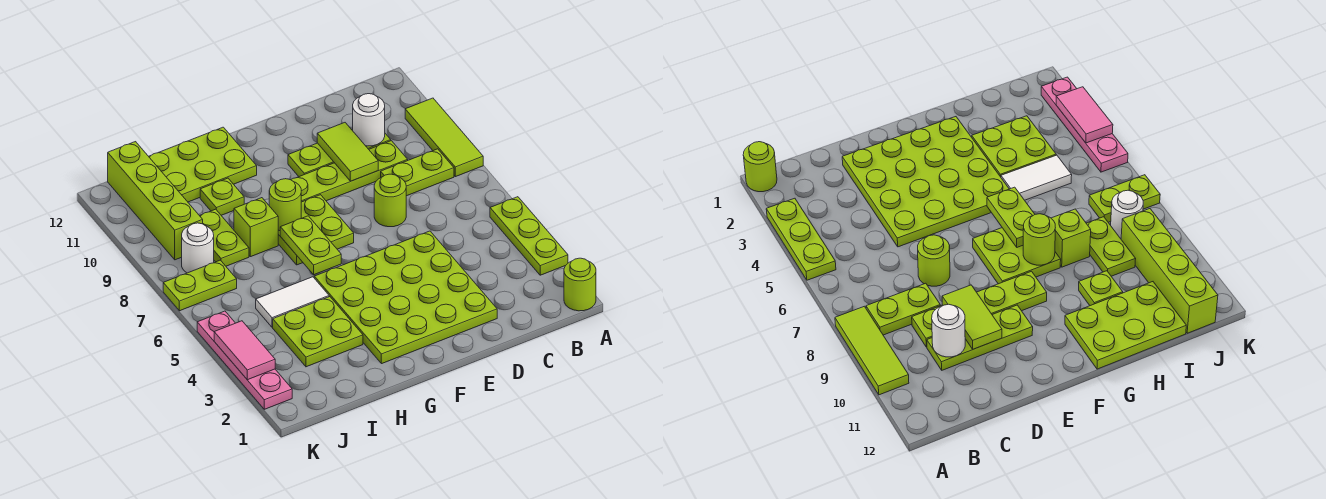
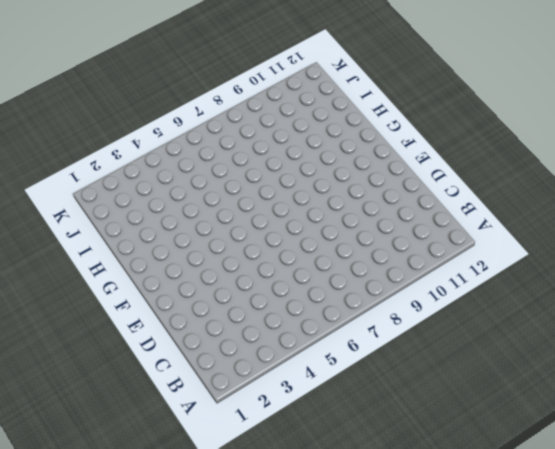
none -> lime 1x1 round brick [564,258,596,311]
none -> lime 1x3 plate [490,197,568,275]
none -> lime 1x3 tile [405,98,483,177]

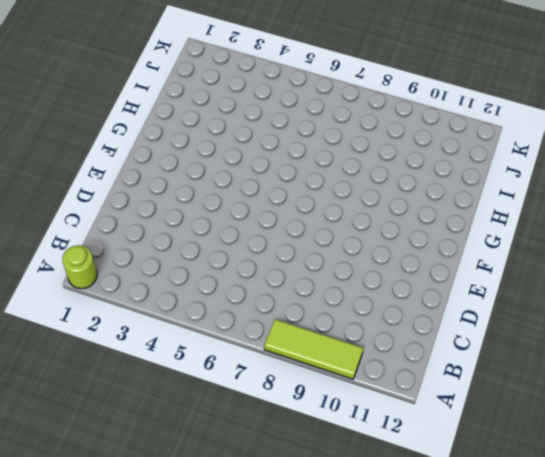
none -> lime 1x3 plate [490,197,568,275]
none -> lime 1x2 plate [381,149,454,196]
none -> lime 1x4 plate [291,141,408,202]

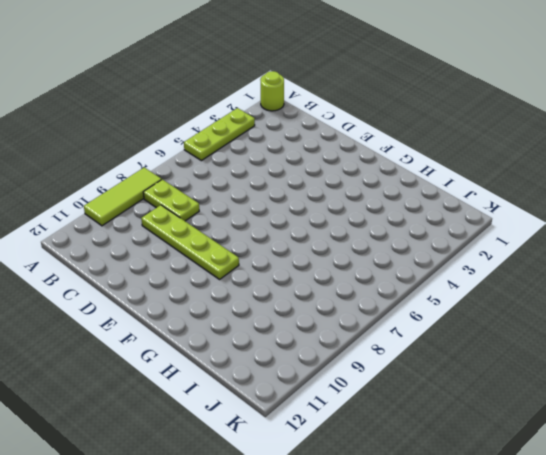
none -> lime 1x3 plate [288,129,391,177]
none -> lime 4x4 plate [314,231,497,364]
none -> lime 1x1 round brick [374,174,406,227]

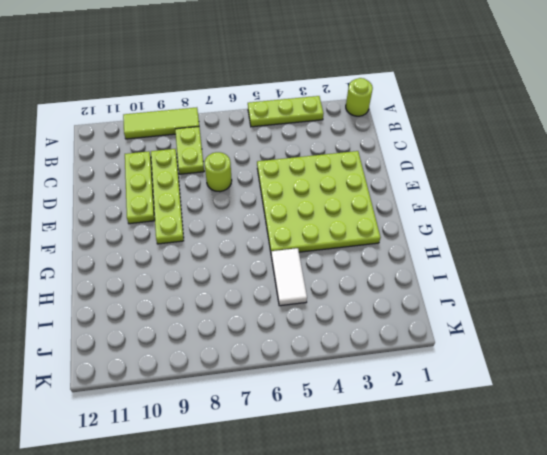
none -> lime 2x2 plate [278,195,354,265]
none -> lime 2x3 plate [149,127,257,202]
none -> lime 2x2 plate [273,297,363,367]

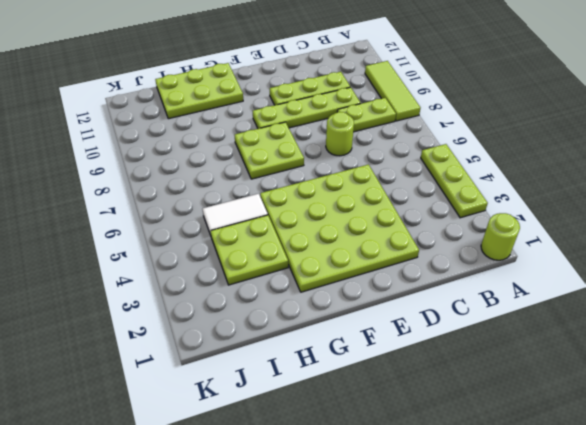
none -> lime 1x1 brick [234,198,278,257]
none -> lime 1x1 plate [200,178,244,215]
none -> lime 1x2 plate [200,209,249,266]

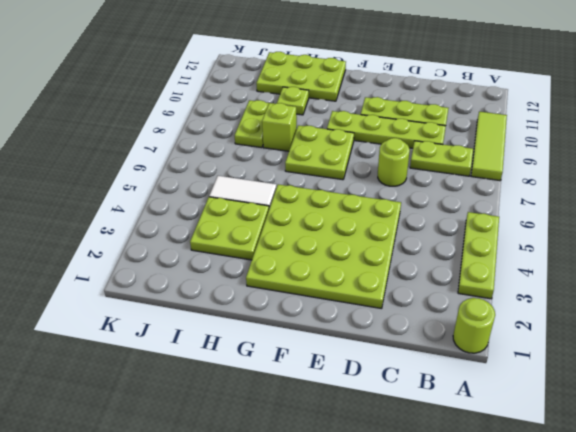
none -> lime 1x2 plate [163,260,237,311]
none -> white 1x1 round brick [182,223,214,273]
none -> lime 1x4 brick [108,142,203,260]

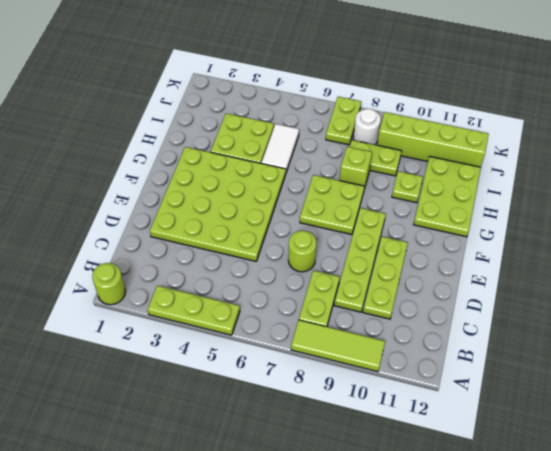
none -> pink 1x4 plate [197,311,292,409]
none -> white 1x1 round brick [353,94,385,146]
none -> lime 1x2 tile [317,123,378,181]

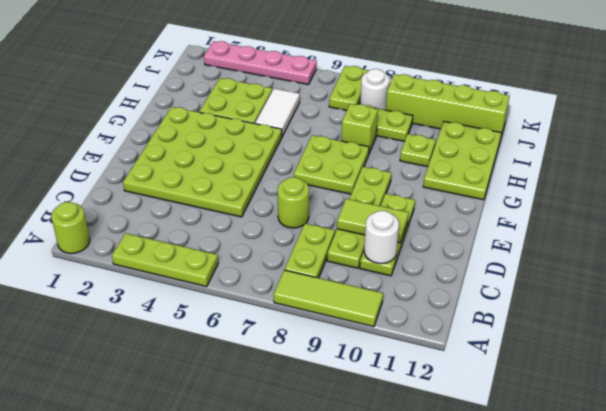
none -> lime 1x2 plate [280,216,341,275]
none -> lime 1x1 round brick [269,179,301,231]
none -> pink 1x2 tile [214,321,275,380]

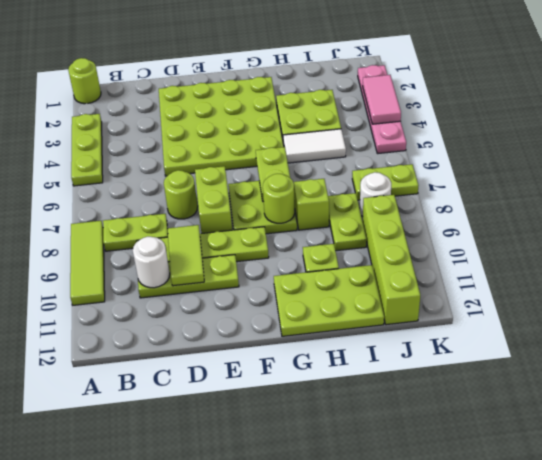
lime 1x2 brick [195,166,232,233] -> none

